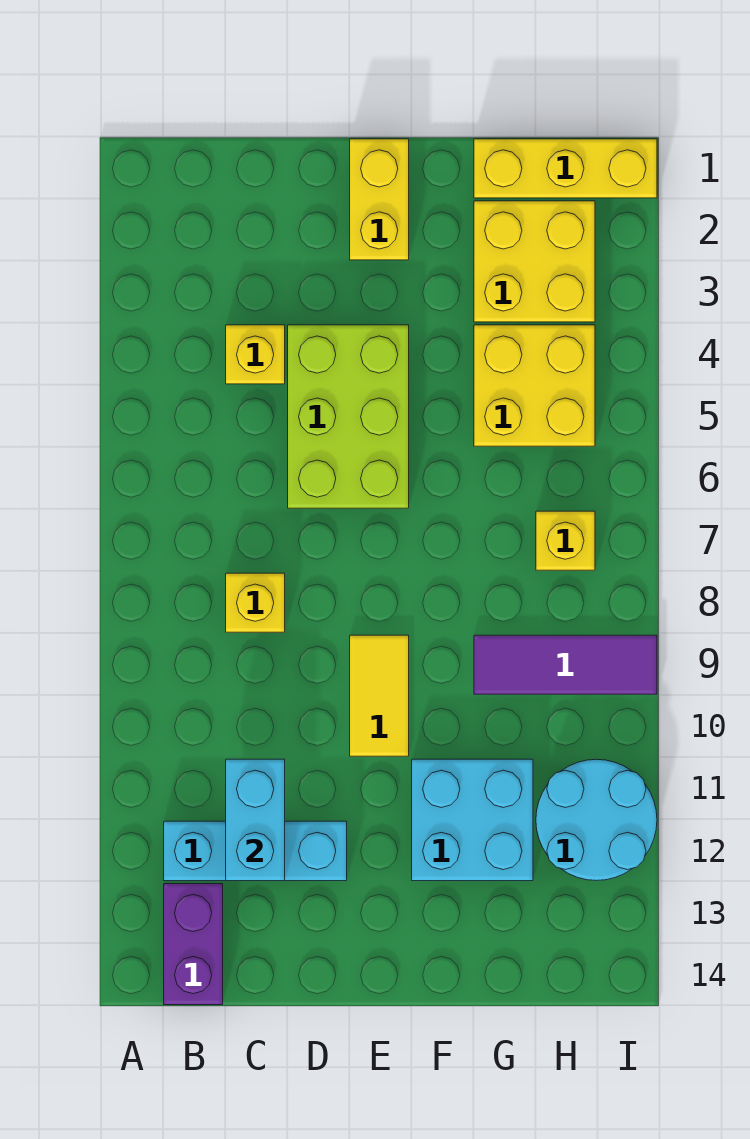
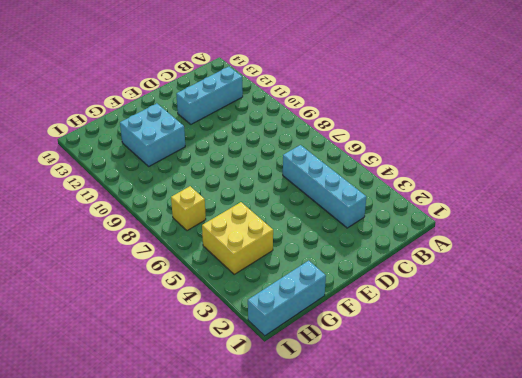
cyan 1x4 brick [283,145,366,228] -> yellow 1x1 brick [226,325,285,384]
cyan 1x3 brick [248,261,326,336] -> yellow 1x3 brick [474,139,657,198]
none -> purple 1x2 brick [164,884,223,1005]
none -> yellow 1x1 brick [226,573,285,632]
none -> lime 2x3 brick [288,325,409,508]

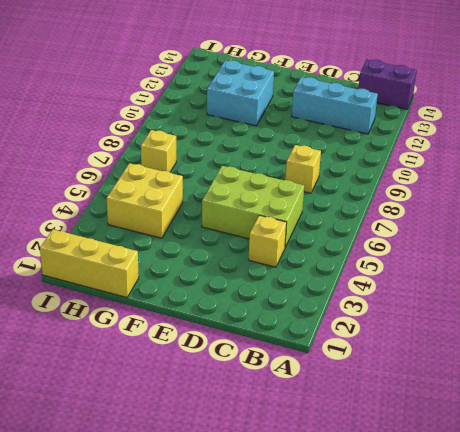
purple 1x2 brick [358,60,417,109] -> purple 1x2 brick turned to [164,884,223,1005]
lime 2x3 brick [202,166,304,247] -> lime 2x3 brick turned to [288,325,409,508]
none -> yellow 1x2 brick [350,139,409,260]
none -> yellow 1x2 tile [350,635,409,756]
none -> yellow 2x2 brick [474,201,595,322]

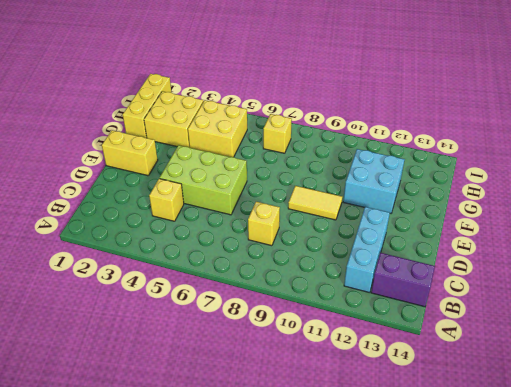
none -> purple 1x3 tile [474,635,657,694]
none -> cyan 2x2 round brick [536,759,657,881]
none -> cyan 1x2 brick [226,759,285,881]

